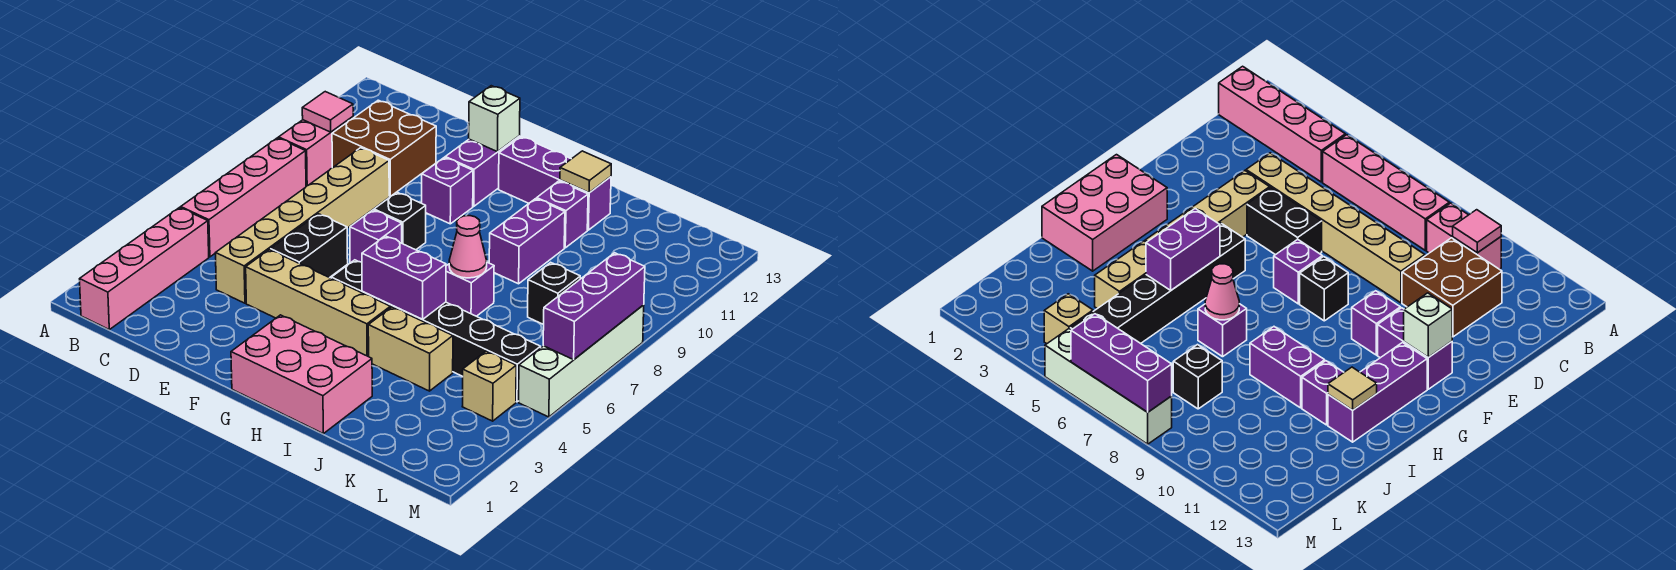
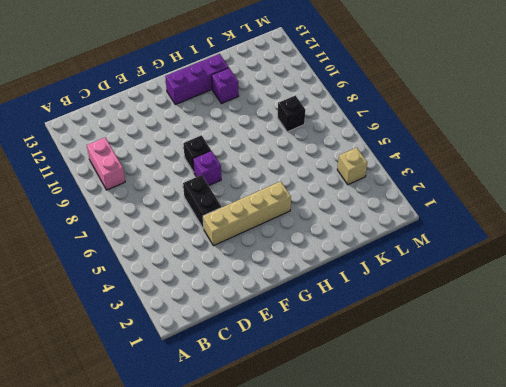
none -> pink 1x4 brick [80,208,209,329]
none -> pink 1x4 brick [181,138,306,257]
none -> brown 2x2 brick [332,100,436,197]

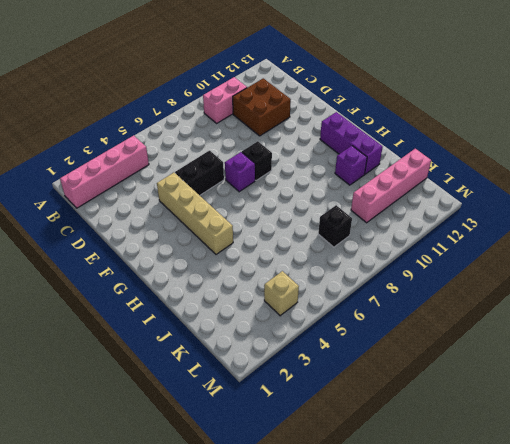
pink 1x4 brick [351,149,431,223] -> pink 1x4 brick moved to [181,138,306,257]
none -> tan 1x6 brick [216,148,389,303]
none -> purple 1x1 brick [422,158,473,224]
none -> purple 1x2 brick [445,136,520,206]

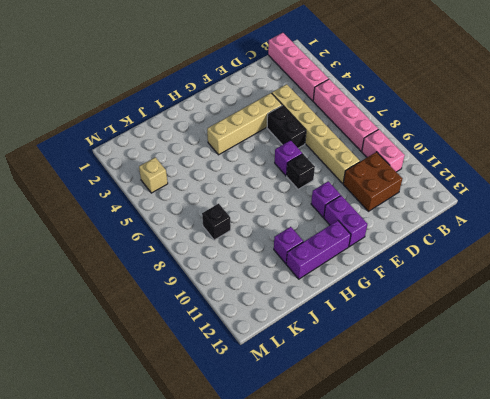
none -> pink 2x3 brick [231,315,372,434]
none -> black 1x6 brick [331,260,541,402]
none -> tan 1x2 brick [368,307,453,391]

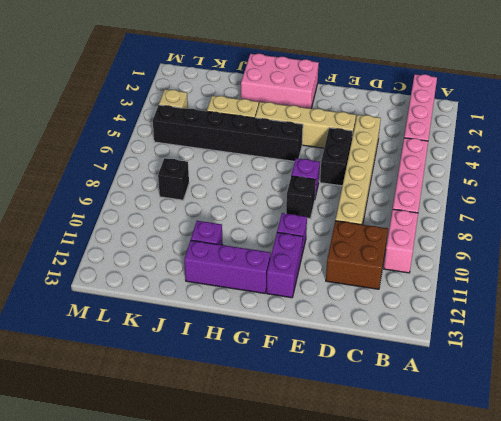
none -> purple 1x1 brick [446,262,494,316]
none -> purple 1x2 brick [489,199,565,284]
none -> white 1x4 brick [519,305,644,417]

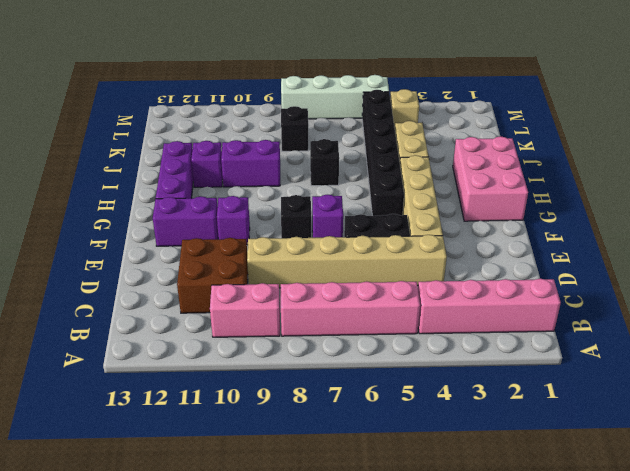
black 1x1 brick [310,139,339,186] -> purple 1x1 brick [446,262,494,316]
none -> pink 1x1 tile [302,92,353,132]
none -> white 1x1 brick [469,86,520,152]
none -> purple 1x2 brick [362,236,446,319]

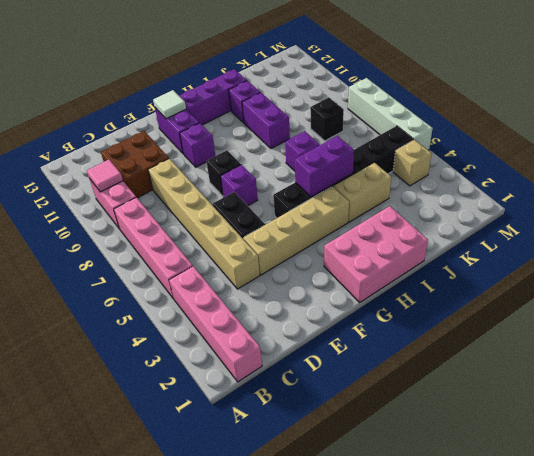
white 1x1 tile [153,90,186,119] -> white 1x1 brick [469,86,520,152]
none -> pink 1x1 cone [449,216,487,278]
none -> tan 1x1 tile [560,151,611,193]
none -> purple 1x3 brick [543,253,645,360]

